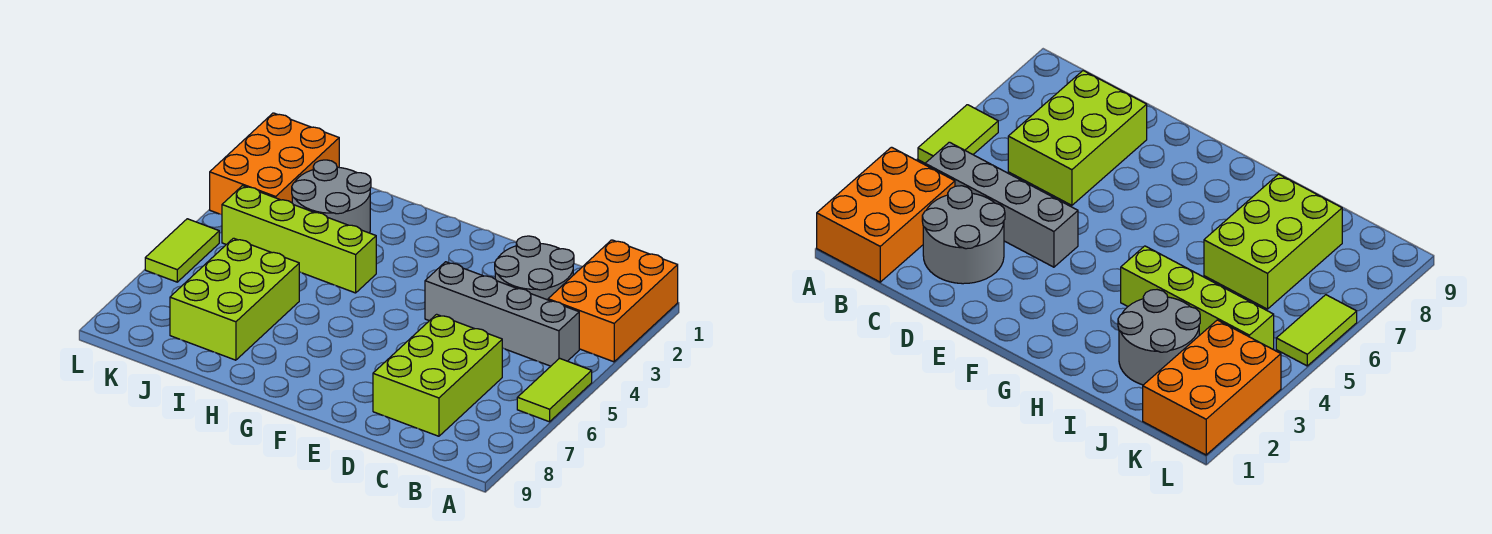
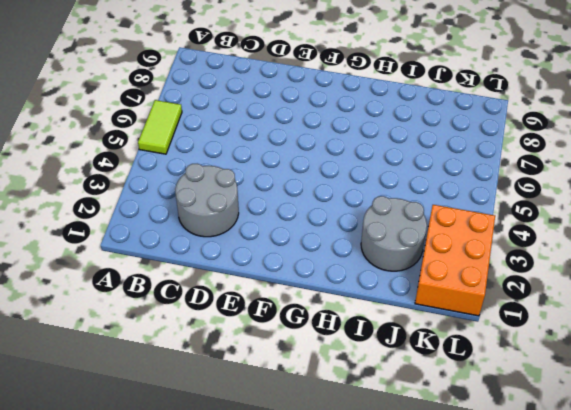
none -> orange 2x3 brick [548,240,678,362]
none -> grey 1x4 brick [425,262,579,366]

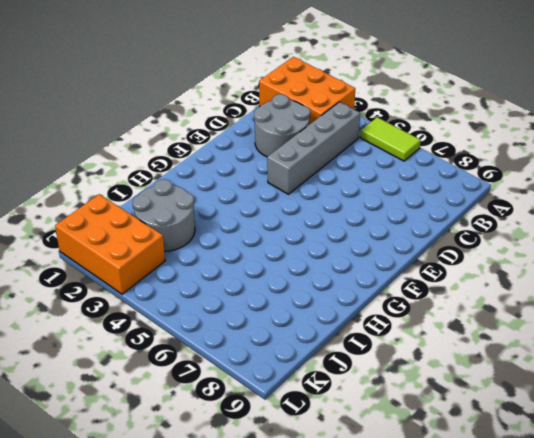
none -> lime 2x3 brick [373,314,502,436]
none -> lime 1x4 brick [222,186,376,293]

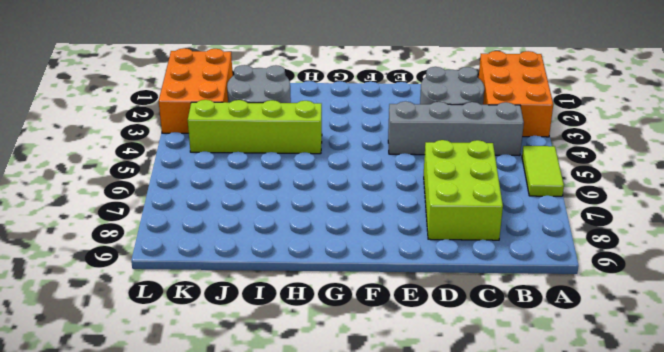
none -> lime 2x3 brick [170,238,299,360]
none -> lime 1x2 tile [145,219,219,282]

